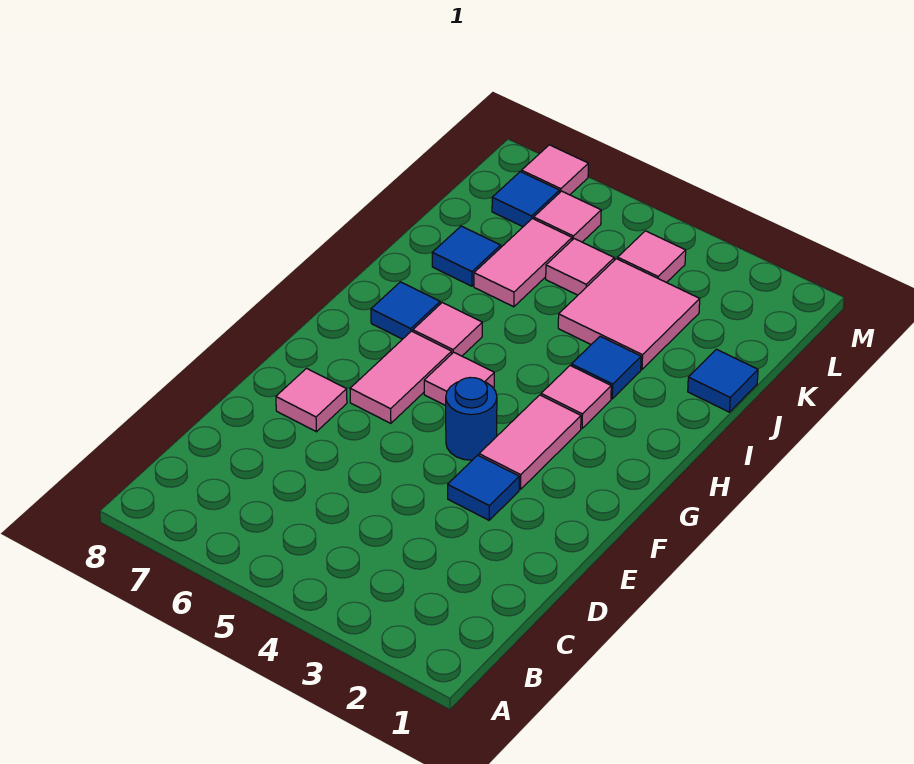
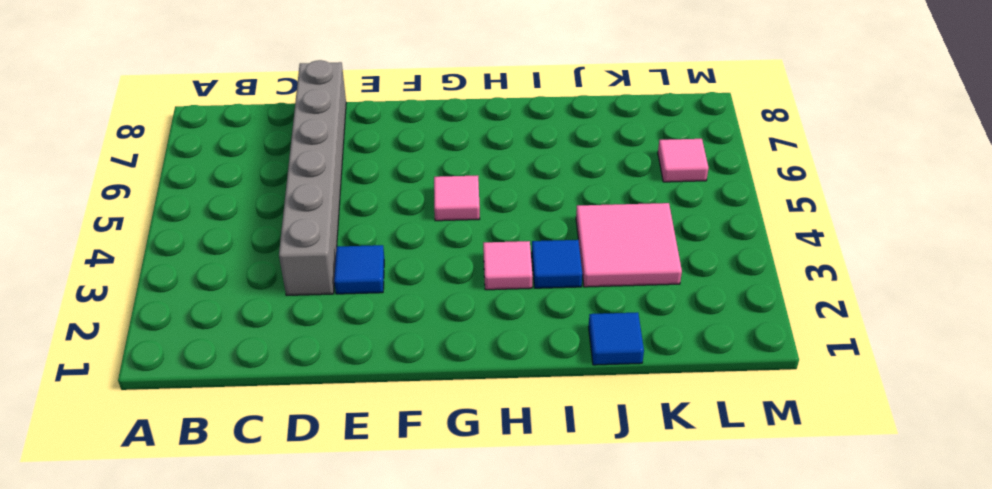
grey 1x6 brick [279,60,346,295] -> none
none -> pink 1x1 tile [276,368,347,432]
none -> pink 1x2 tile [479,395,581,489]
none -> blue 1x1 round brick [446,378,497,460]

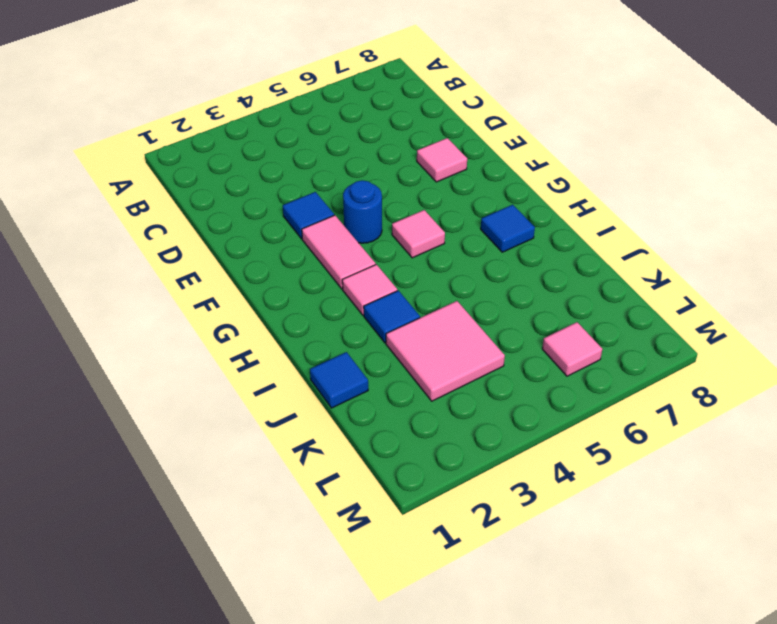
none -> pink 1x2 tile [350,331,452,423]
none -> pink 1x1 tile [413,303,482,356]
none -> pink 1x2 tile [474,218,572,307]

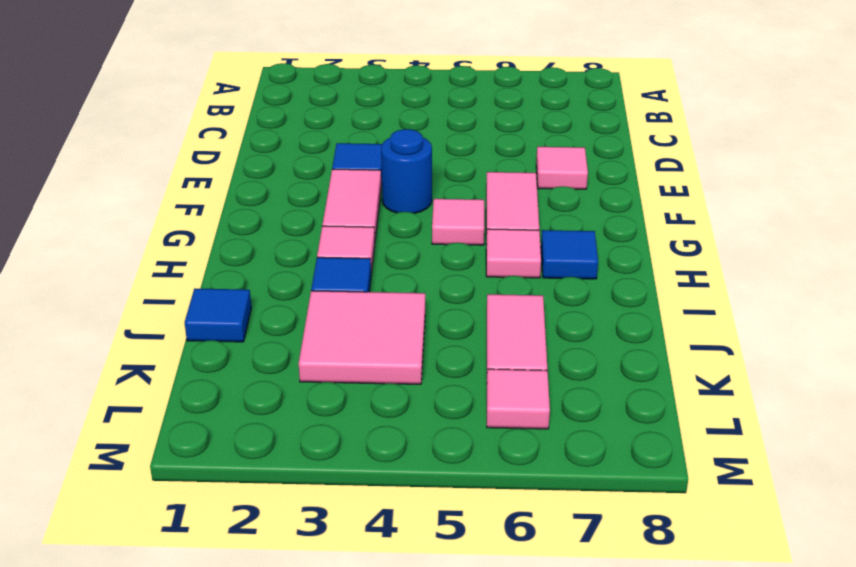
none -> blue 1x1 tile [432,226,501,286]
none -> pink 1x1 tile [546,239,614,295]
none -> pink 1x1 tile [618,231,686,283]

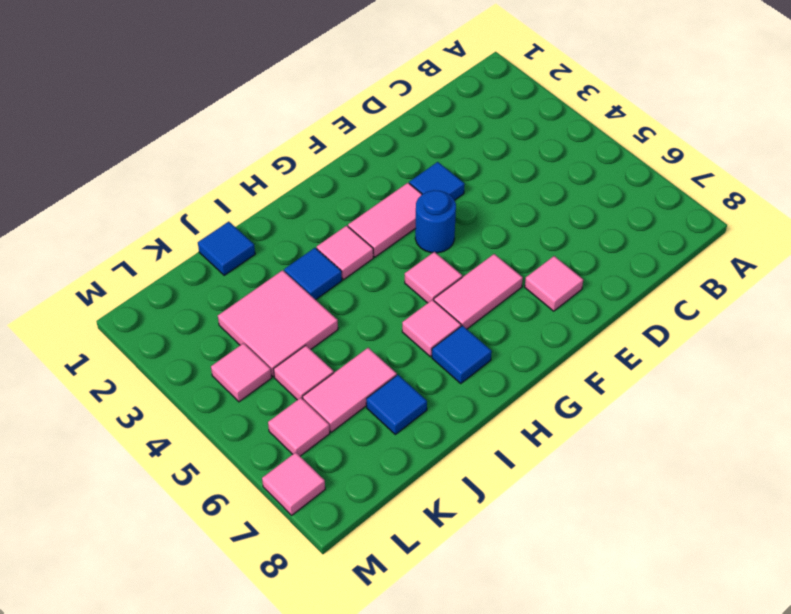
none -> blue 1x1 tile [492,172,560,227]

